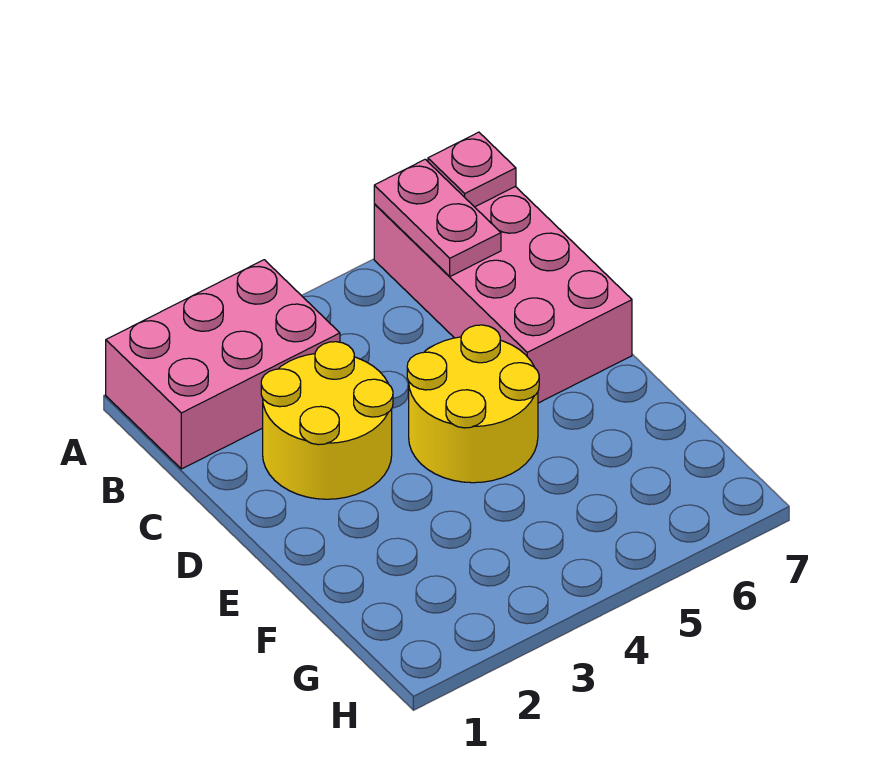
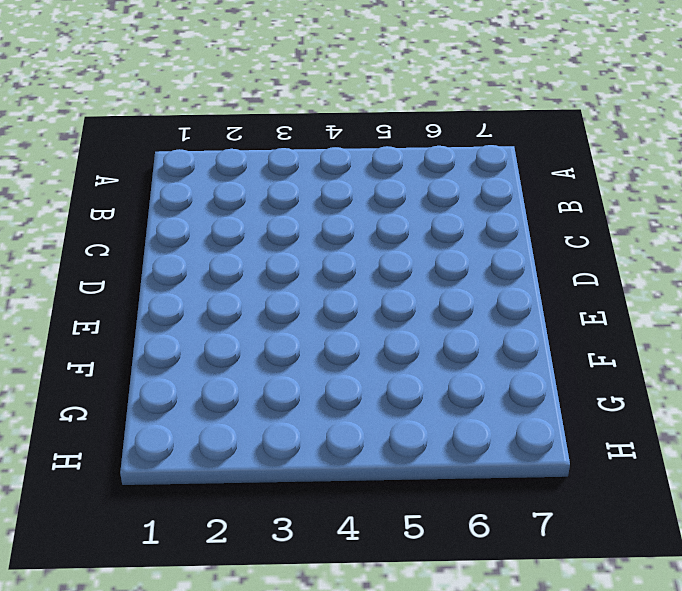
none -> pink 2x3 brick [106,260,340,469]
none -> pink 2x4 brick [374,186,632,403]

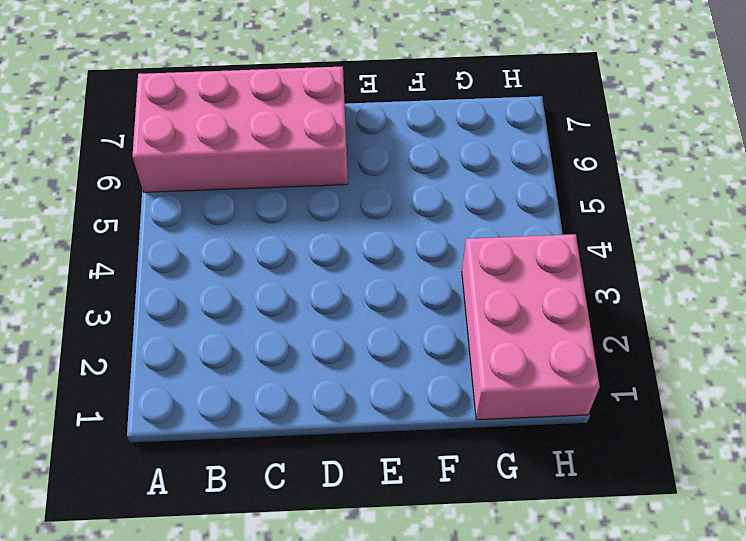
pink 2x3 brick [462,234,600,420] -> pink 2x3 brick moved to [106,260,340,469]
none -> yellow 2x2 round brick [261,342,393,499]
none -> yellow 2x2 round brick [407,325,539,483]

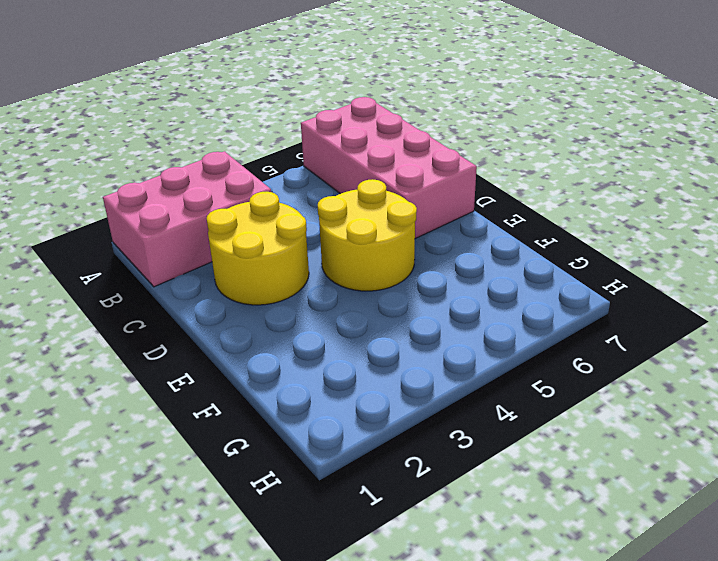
none -> pink 1x2 plate [374,159,501,277]
none -> pink 1x1 plate [428,132,516,207]

